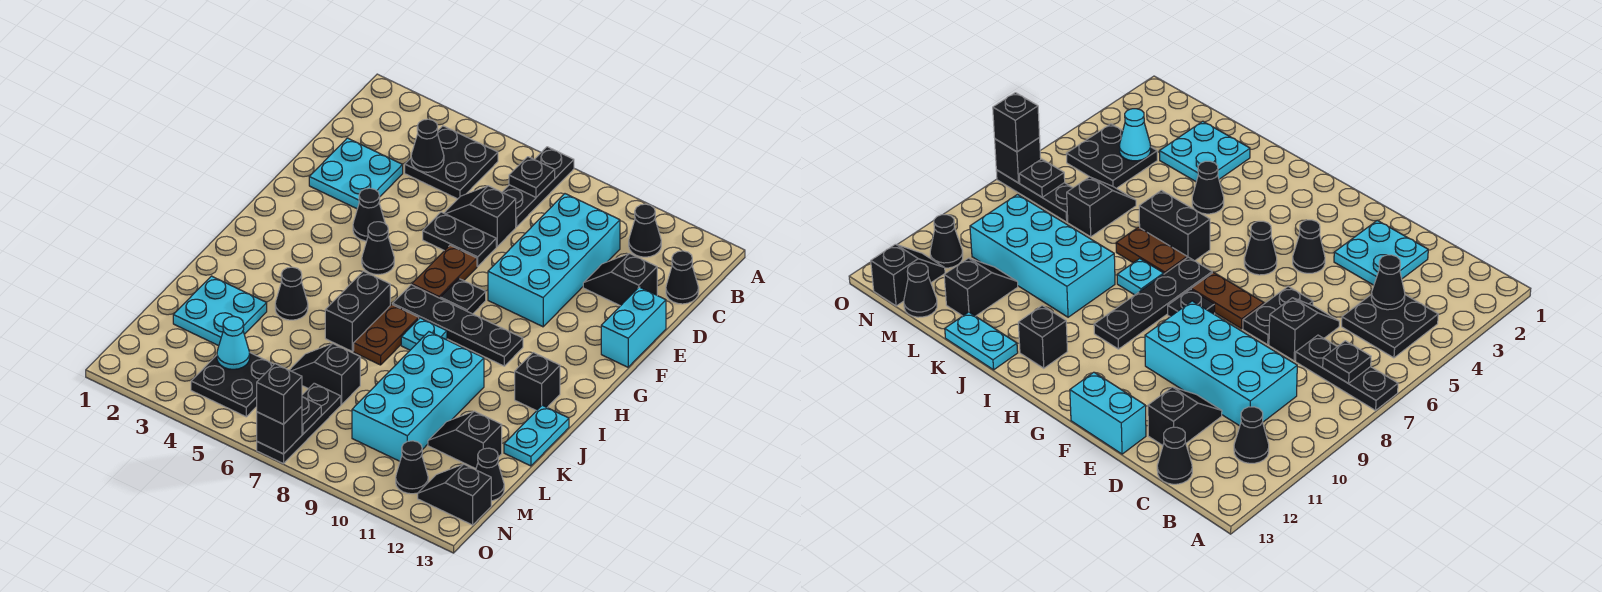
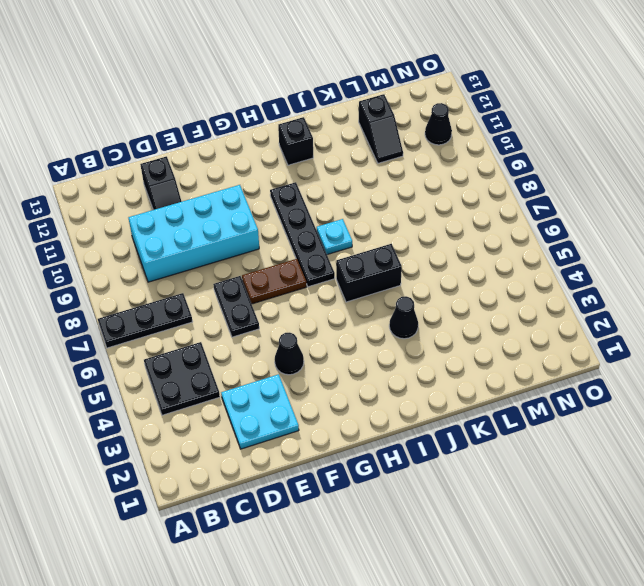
none -> black 1x1 cone [629,204,661,257]
none -> black 1x1 cone [666,251,699,304]
none -> black 1x2 slope [444,186,516,247]
none -> cyan 1x2 brick [601,287,666,367]

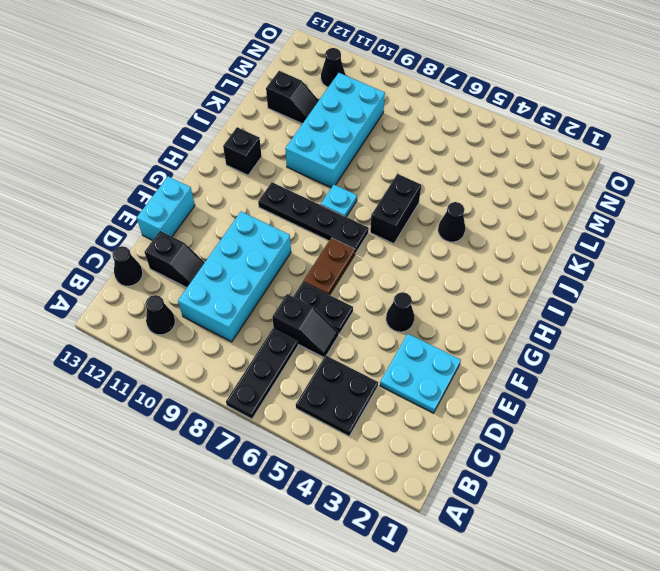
none -> black 1x1 cone [362,222,394,275]
none -> black 1x1 plate [440,279,486,314]
none -> brown 1x2 plate [354,304,419,365]
none -> cyan 1x2 plate [504,405,569,466]

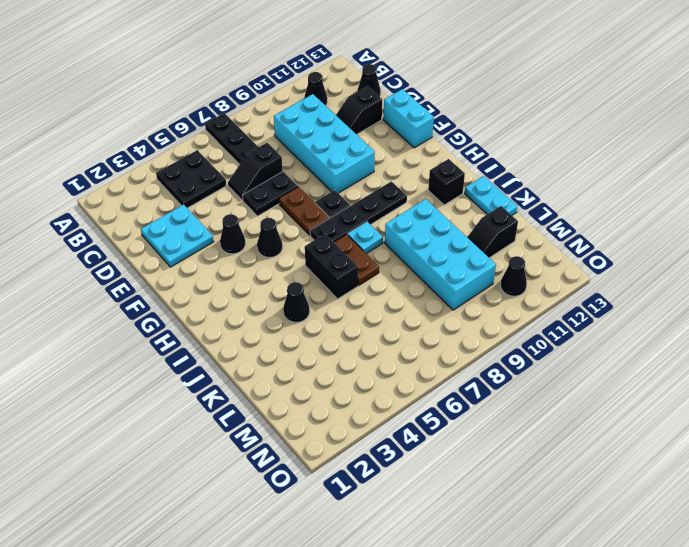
none -> cyan 2x2 plate [173,276,267,346]
none -> black 1x2 slope [290,344,360,404]
none -> black 2x2 plate [191,353,274,417]
none -> black 1x3 plate [257,383,341,464]

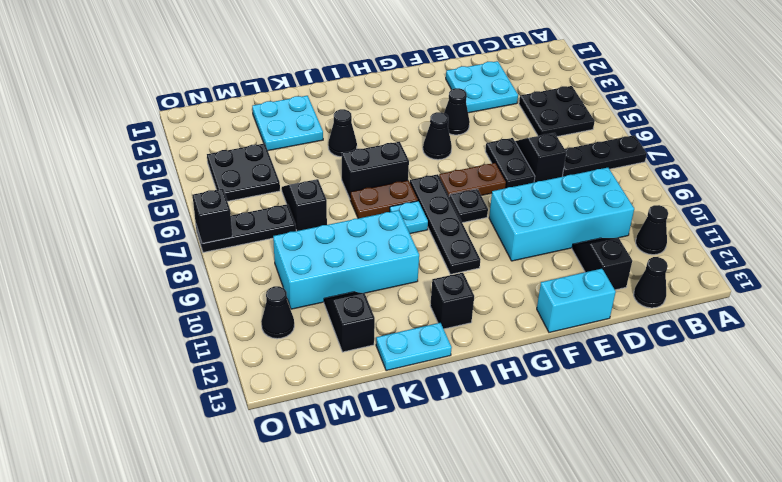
none -> black 1x1 cone [476,448,504,501]
none -> black 1x2 slope [418,464,491,525]
none -> black 1x1 plate [509,157,555,197]
none -> black 1x1 cone [411,119,444,172]

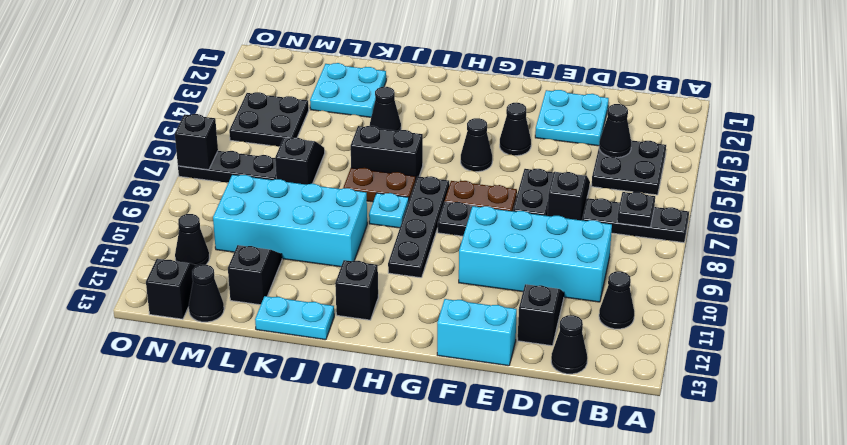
none -> cyan 1x1 cone [217,317,250,369]
none -> black 1x1 plate [302,397,321,434]
none -> black 1x1 brick [257,364,302,424]

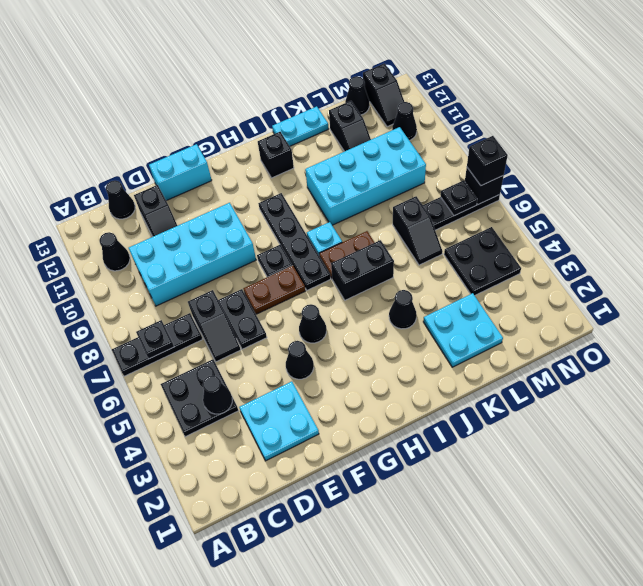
none -> cyan 1x1 cone [217,317,250,369]

